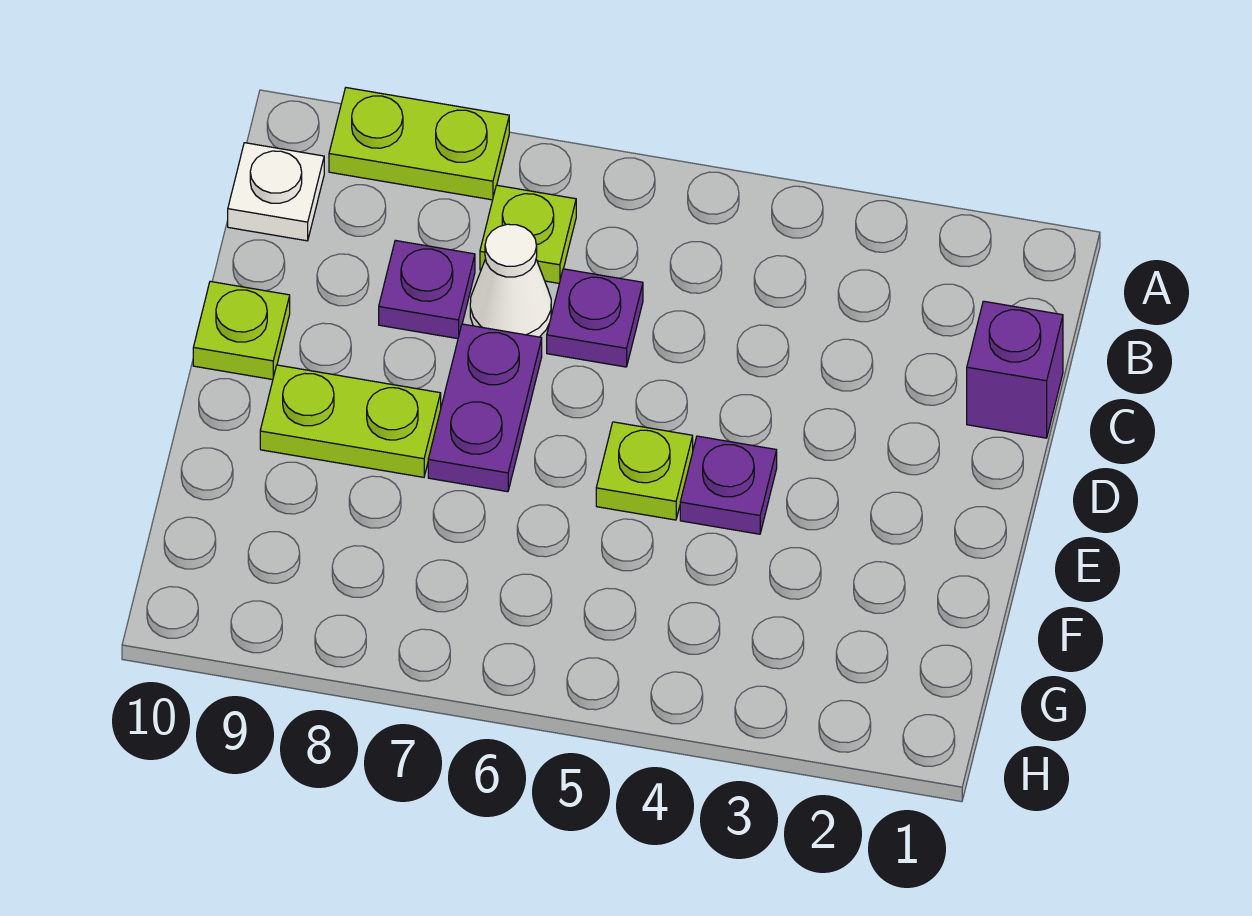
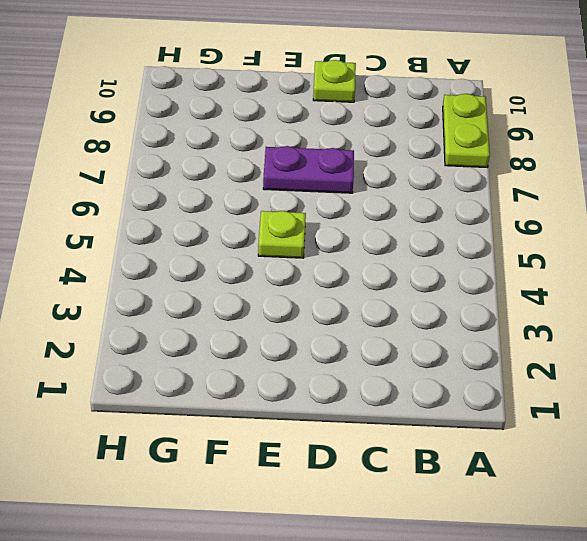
none -> lime 1x1 plate [480,185,576,283]
none -> white 1x1 plate [228,143,324,241]
none -> purple 1x1 brick [967,301,1063,438]

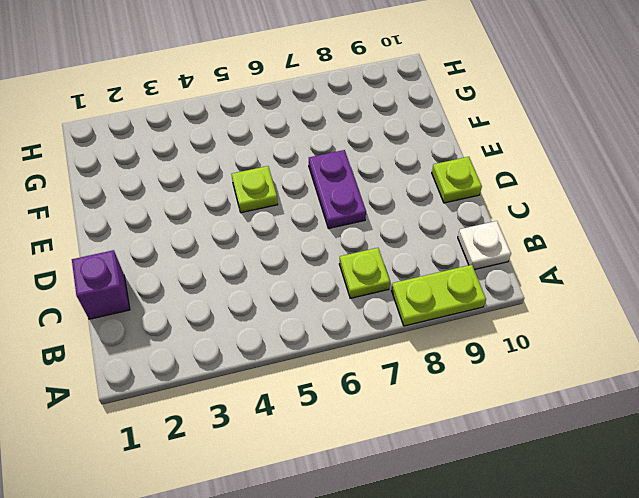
none -> purple 1x1 plate [547,269,643,367]
none -> white 1x1 cone [470,224,551,337]
none -> purple 1x1 plate [379,240,475,339]

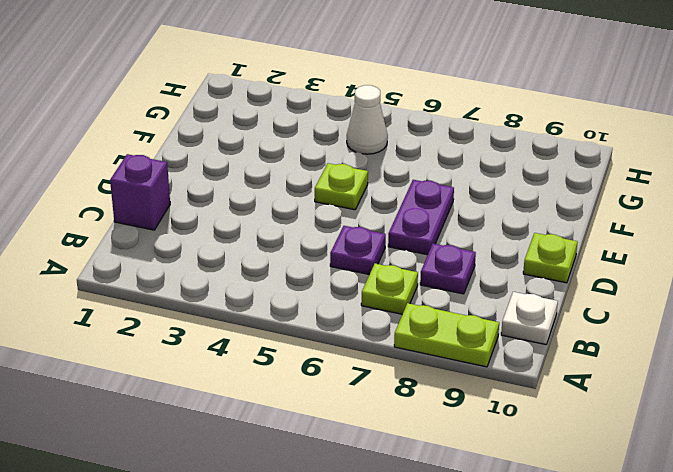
white 1x1 cone [347,85,388,154] -> white 1x1 cone moved to [470,224,551,337]
none -> purple 1x1 plate [680,436,777,534]
none -> lime 1x2 plate [260,365,441,477]

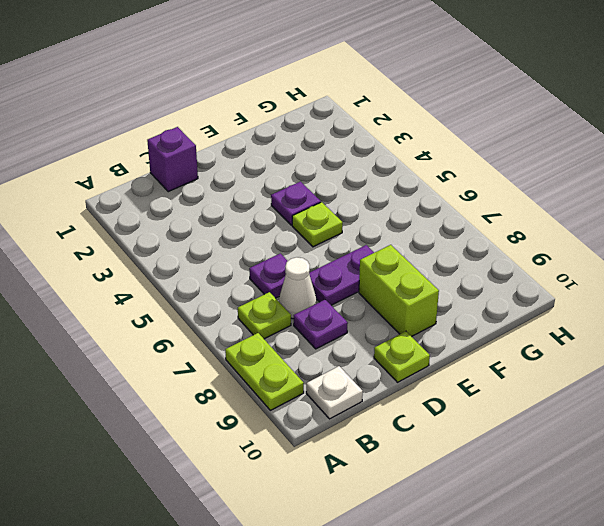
lime 1x2 brick [359,245,439,337] -> lime 1x2 plate [260,365,441,477]

